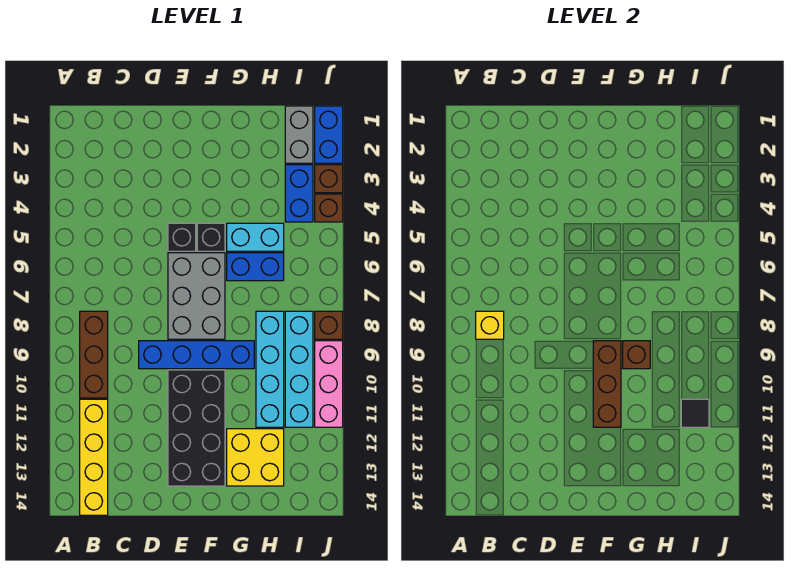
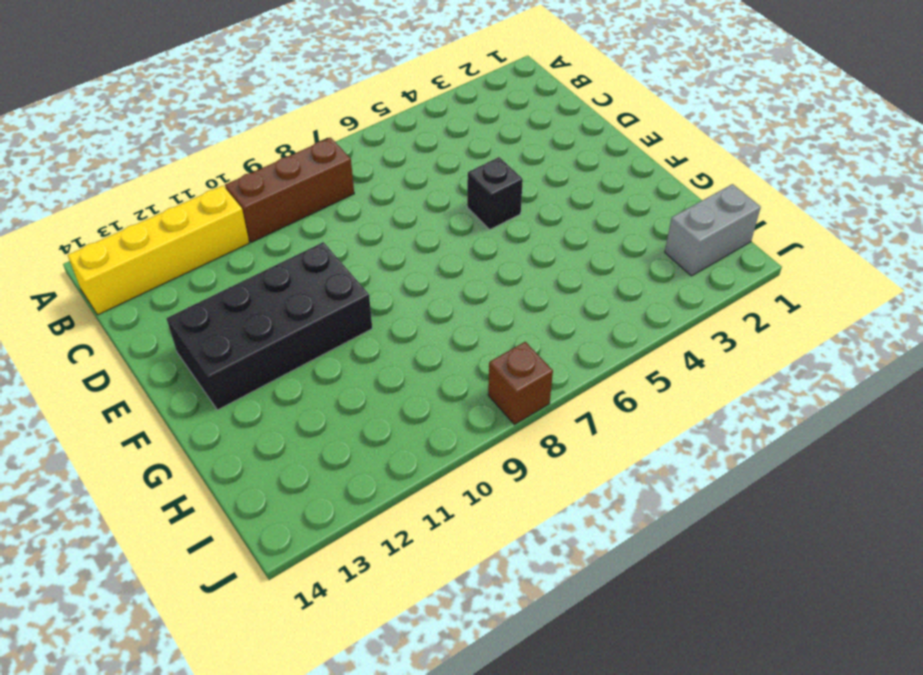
none -> blue 1x4 brick [139,341,254,369]
none -> grey 2x3 brick [168,253,225,339]
none -> black 1x1 brick [197,223,225,251]

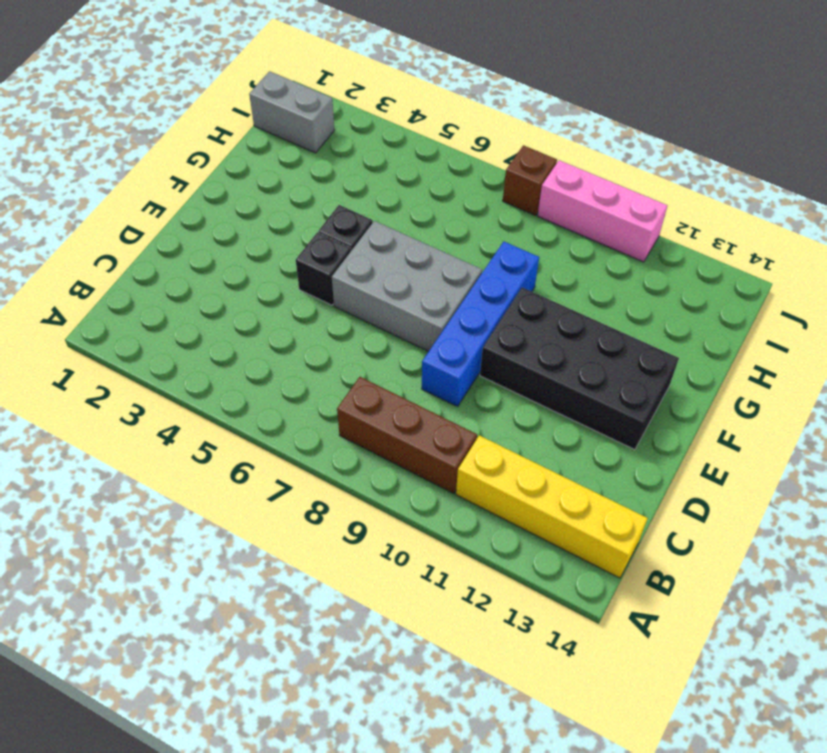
none -> cyan 1x2 brick [227,223,284,251]
none -> blue 1x2 brick [227,253,284,281]
none -> yellow 2x2 brick [227,429,284,486]

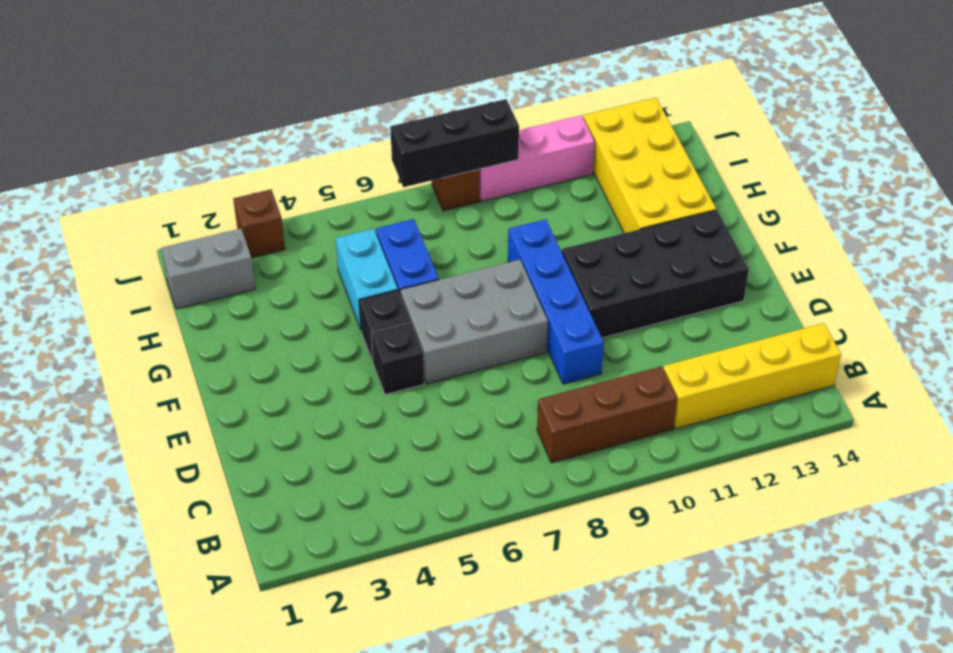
yellow 2x4 brick [583,98,716,233] -> yellow 2x2 brick [227,429,284,486]
black 1x3 brick [390,99,519,187] -> none
none -> cyan 1x4 brick [256,311,284,427]
none -> blue 1x2 brick [285,165,313,222]
none -> cyan 1x4 brick [285,311,313,427]

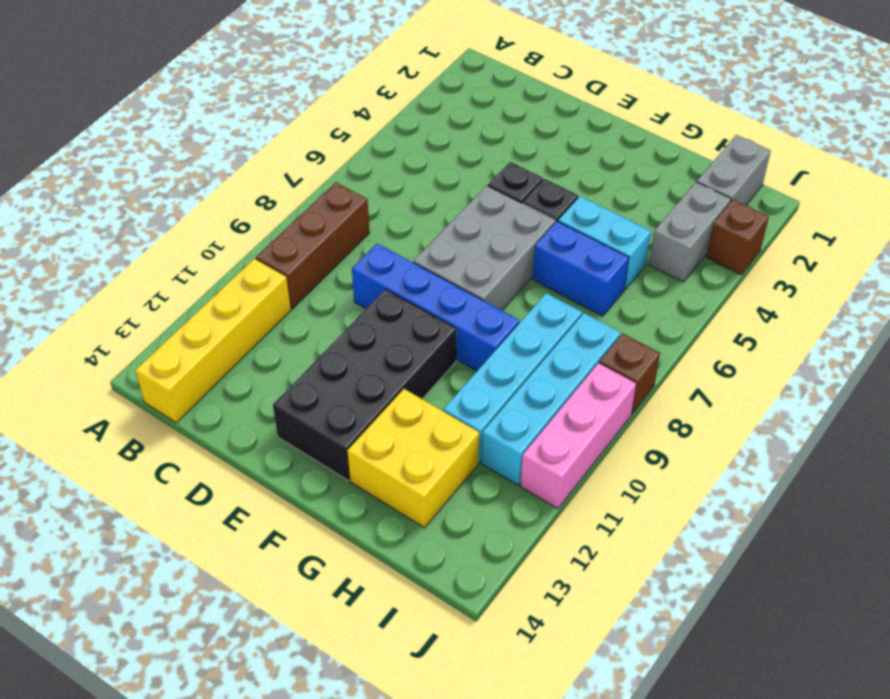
grey 1x2 brick [649,182,731,282] -> blue 1x2 brick [285,165,313,222]
none -> blue 1x2 brick [315,106,343,163]
none -> brown 1x1 brick [315,194,343,222]
none -> yellow 1x1 brick [476,311,504,339]

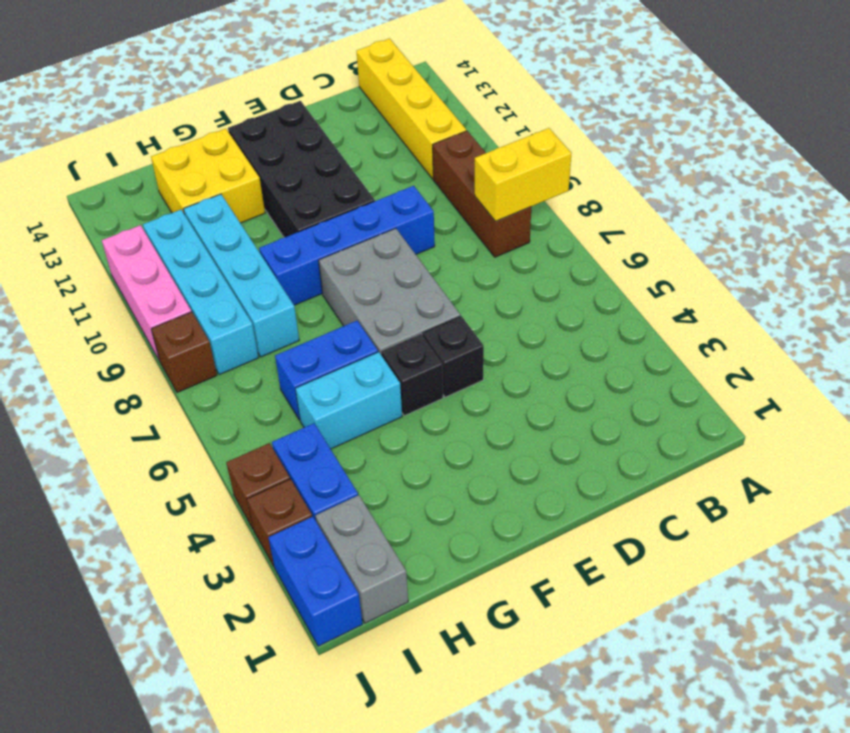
yellow 1x2 brick [475,128,571,221] -> yellow 1x1 brick [476,311,504,339]
none -> brown 1x3 brick [593,341,621,427]
none -> brown 1x1 brick [623,341,650,369]
none -> black 1x1 tile [681,399,709,427]

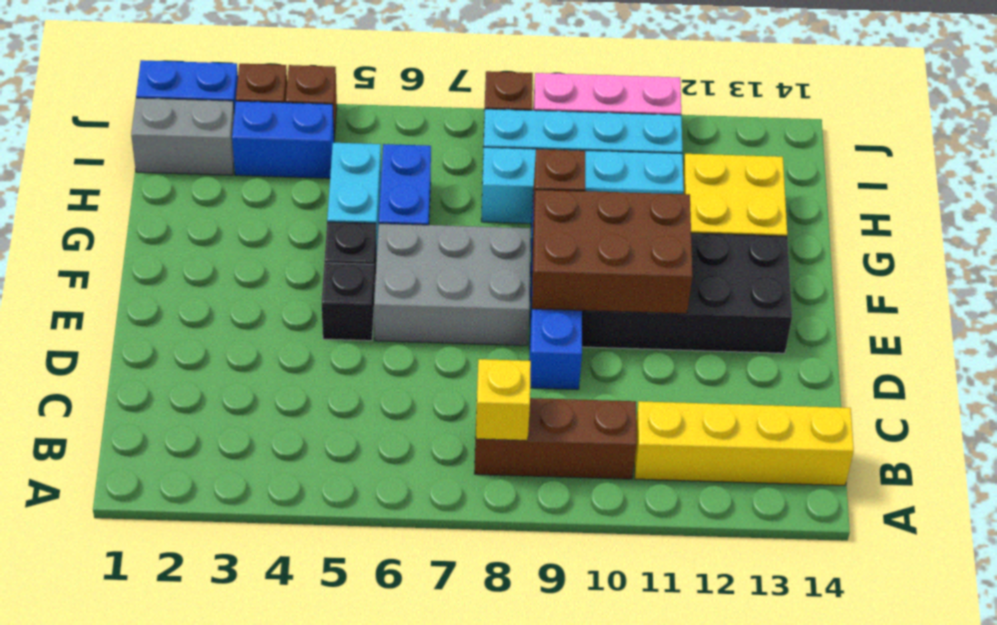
brown 2x3 brick [532,190,692,314] -> brown 1x3 brick [593,341,621,427]
none -> black 1x1 tile [681,399,709,427]

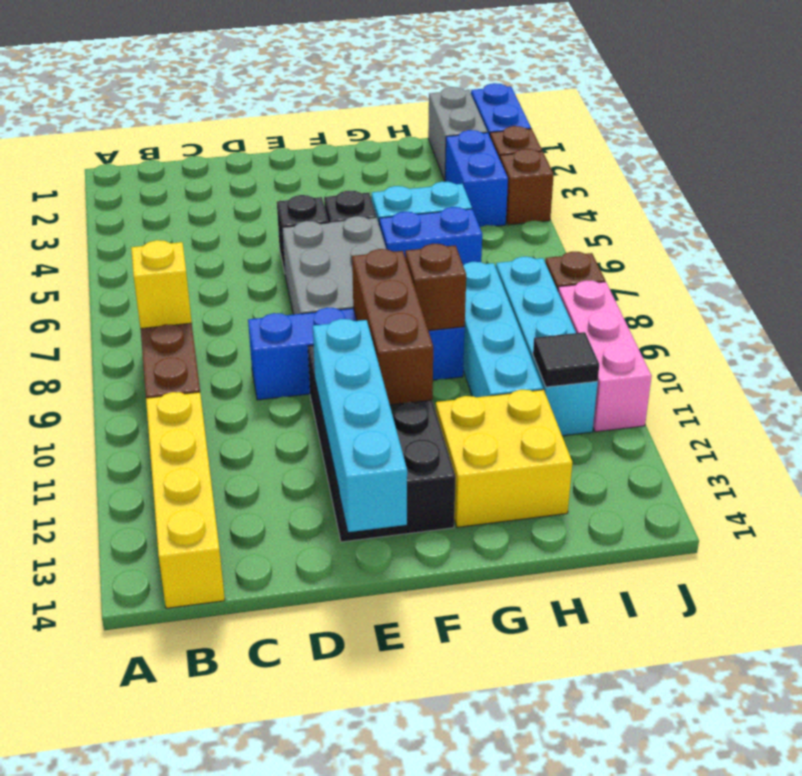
cyan 1x4 brick [313,319,407,532] -> none

